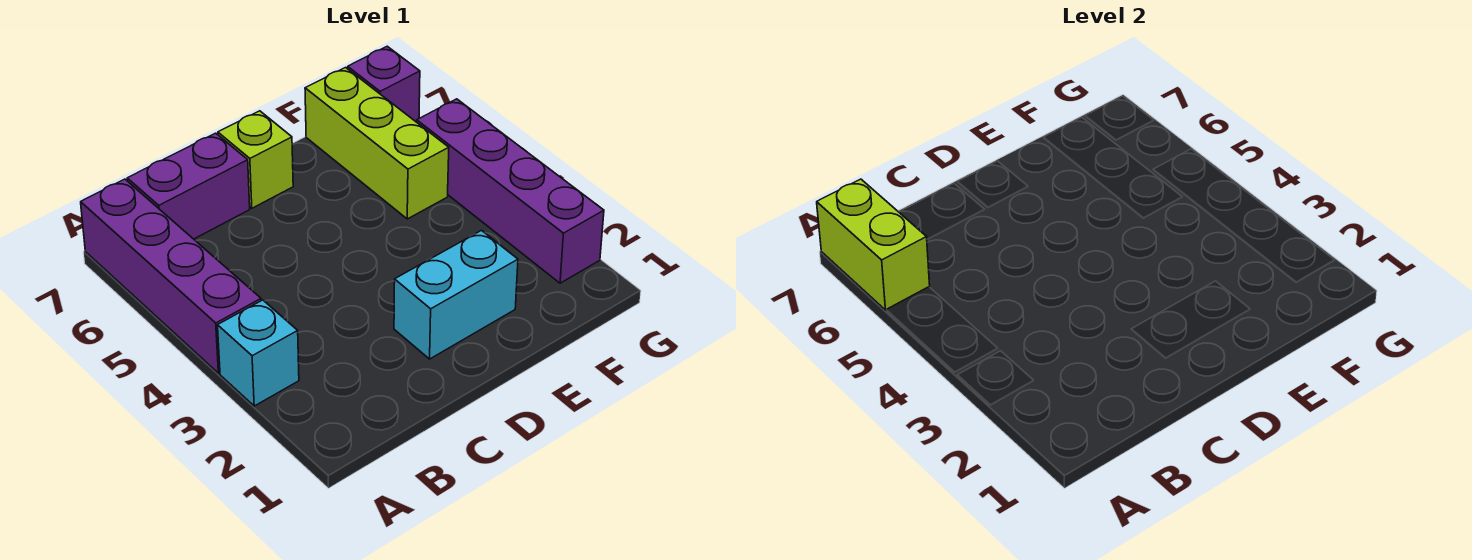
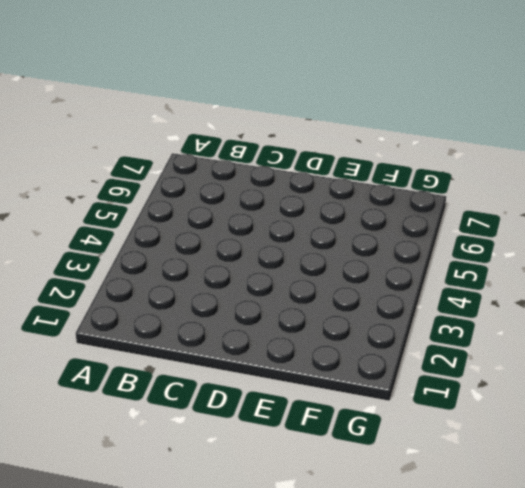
none -> cyan 1x1 brick [218,300,299,406]
none -> purple 1x4 brick [81,179,261,373]

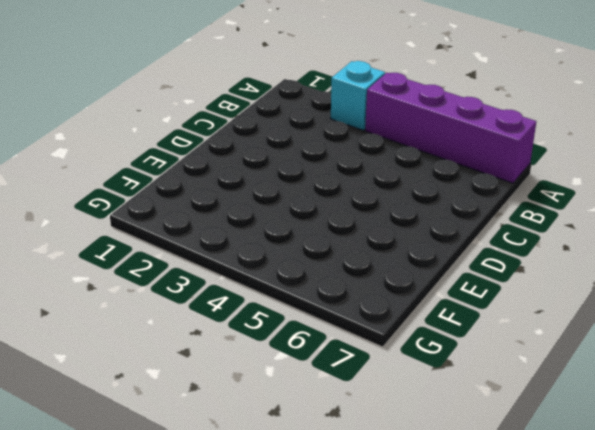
none -> purple 1x2 brick [127,133,250,239]
none -> cyan 1x2 brick [394,231,518,359]

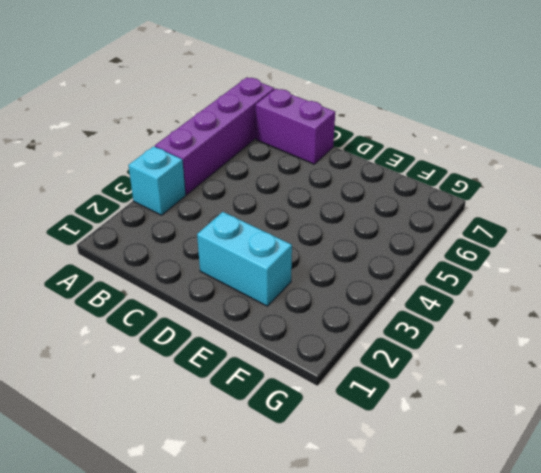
none -> lime 1x1 brick [218,111,293,208]
none -> lime 1x3 brick [305,68,449,219]

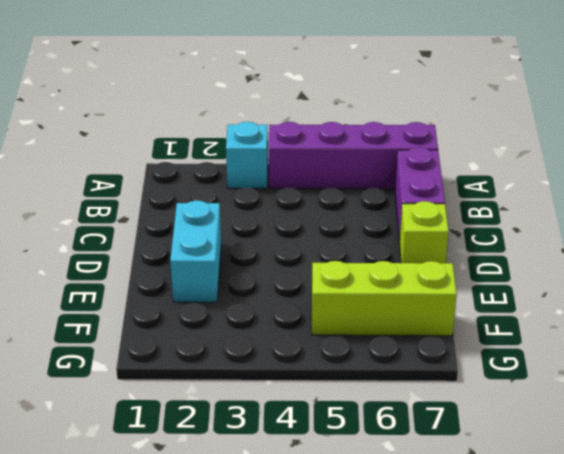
none -> purple 1x4 brick [417,99,604,283]
none -> purple 1x1 brick [348,46,420,122]

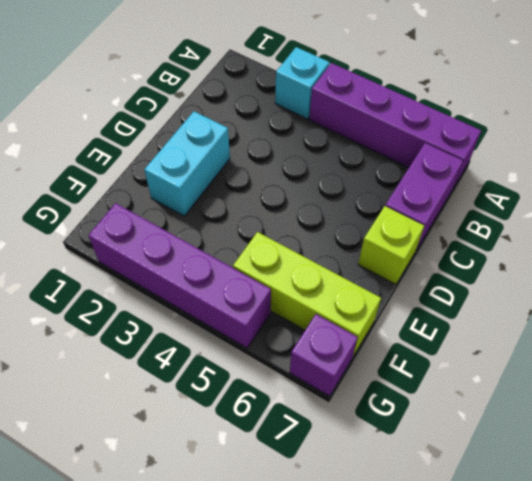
none -> lime 1x2 brick [817,179,930,310]

